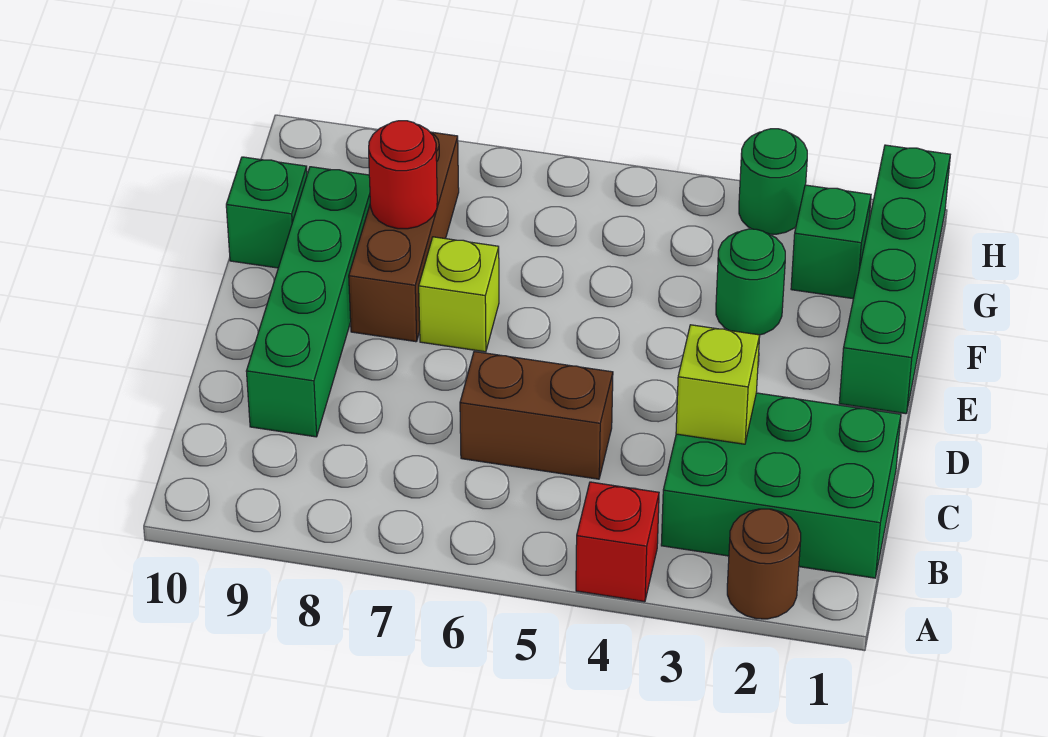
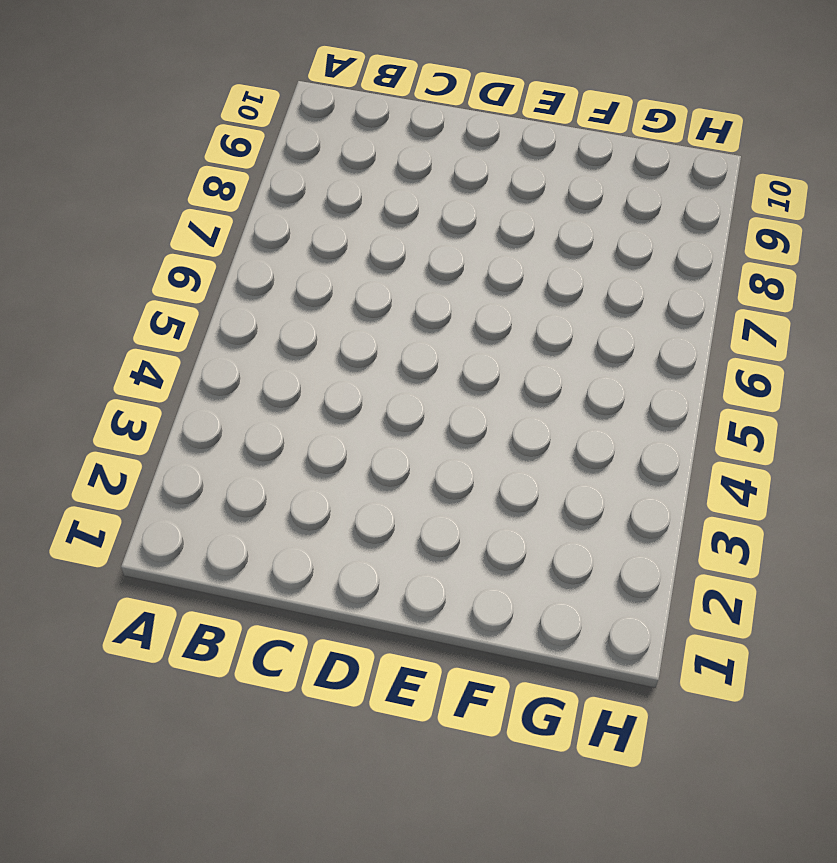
none -> brown 1x1 round brick [727,509,801,619]
none -> red 1x1 brick [576,482,659,602]
none -> green 2x3 brick [661,393,901,578]

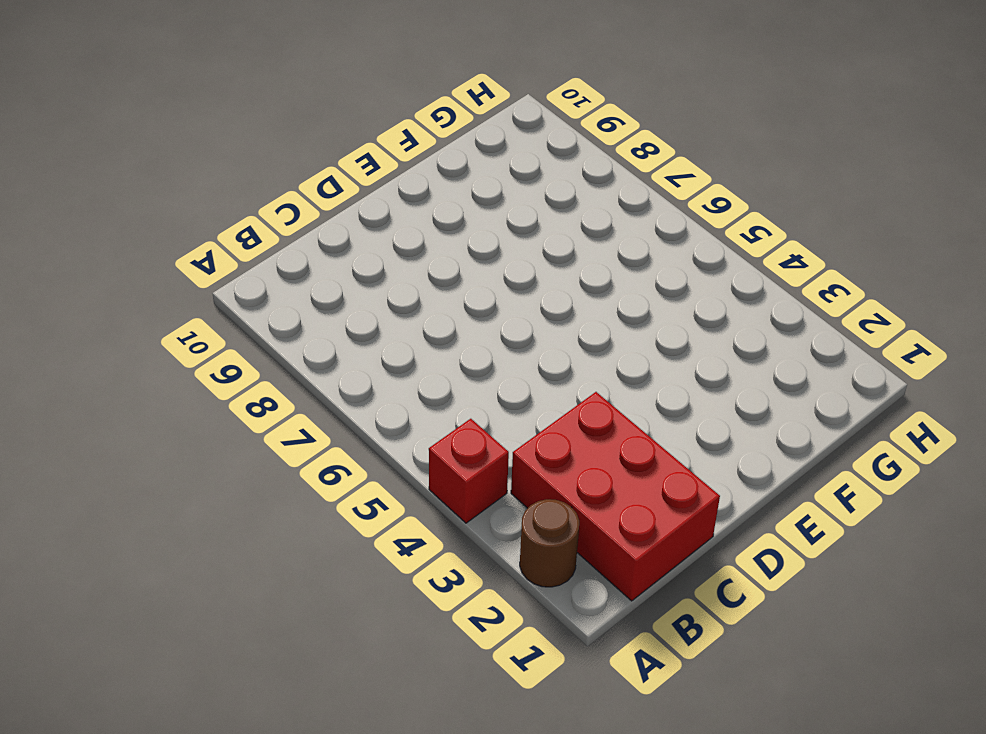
red 2x3 brick [511,392,720,601] -> green 2x3 brick [661,393,901,578]
none -> brown 1x2 brick [460,351,613,479]
none -> green 1x4 brick [246,167,370,437]
none -> green 1x4 brick [839,145,950,414]

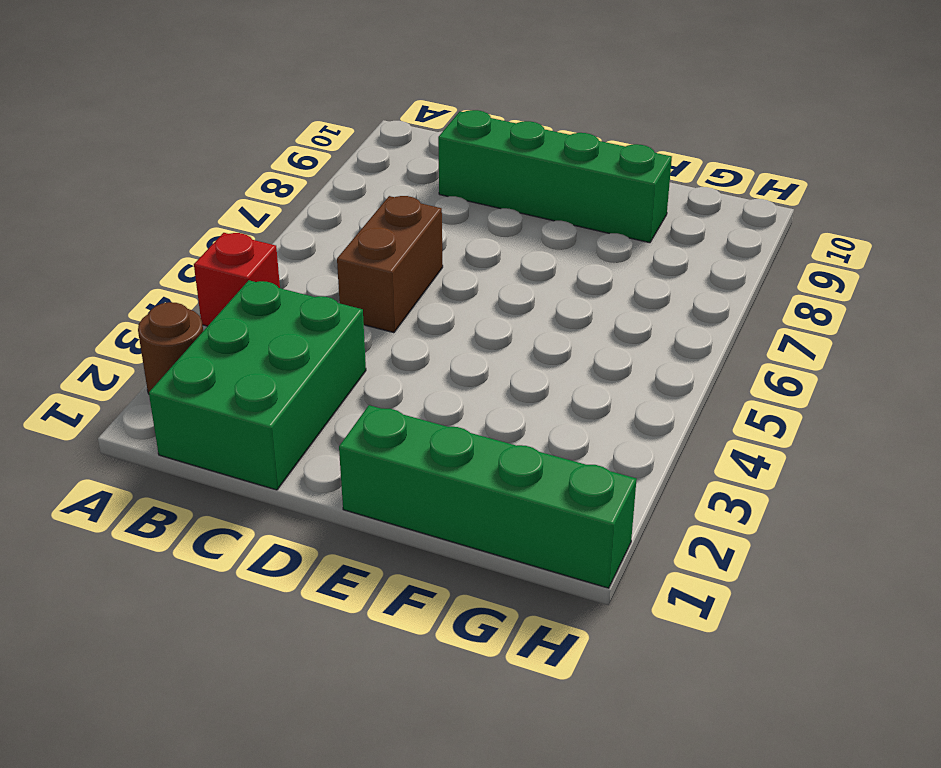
none -> lime 1x1 brick [419,237,499,352]
none -> brown 1x3 brick [349,132,459,342]
none -> green 1x1 round brick [716,229,785,335]

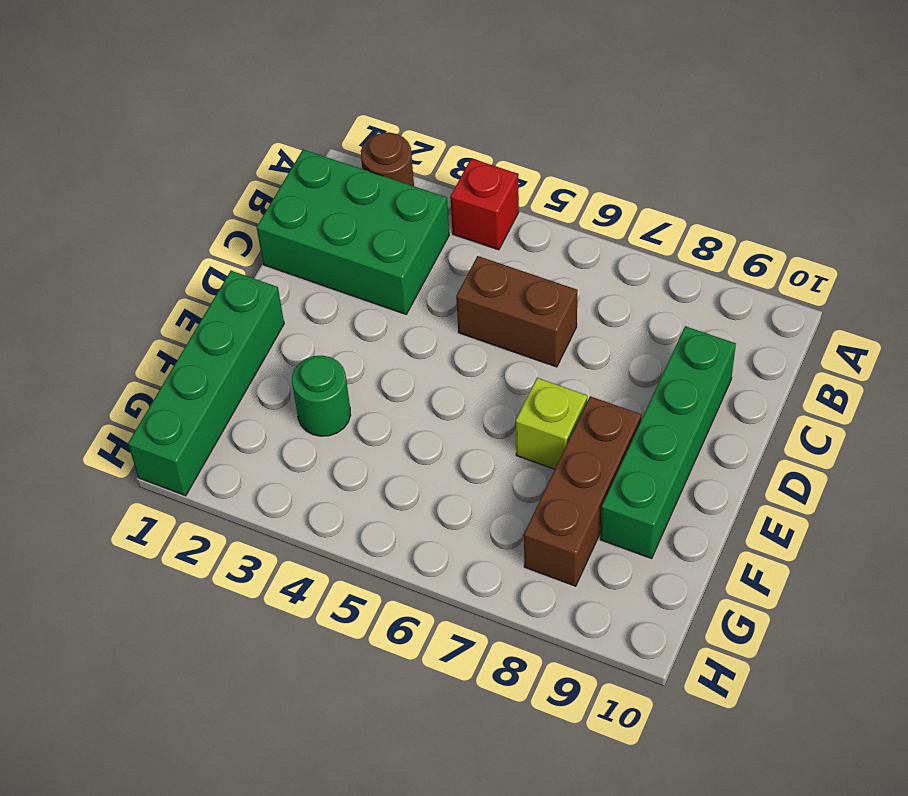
none -> green 1x1 brick [226,157,307,268]
none -> green 1x1 brick [791,185,871,299]
none -> green 1x1 round brick [739,129,807,234]

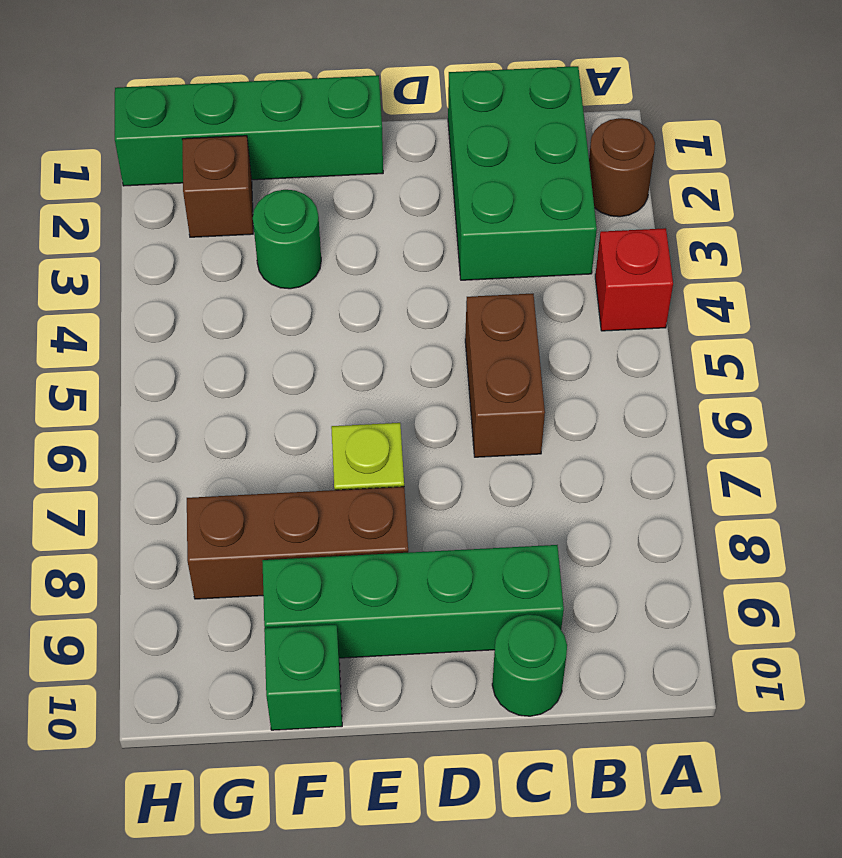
green 1x1 round brick [492,614,567,716] -> green 1x1 round brick moved to [739,129,807,234]
brown 1x1 brick [182,136,253,237] -> green 1x1 brick [791,185,871,299]
none -> lime 1x1 brick [676,325,760,444]
none -> red 1x1 round brick [369,121,437,229]

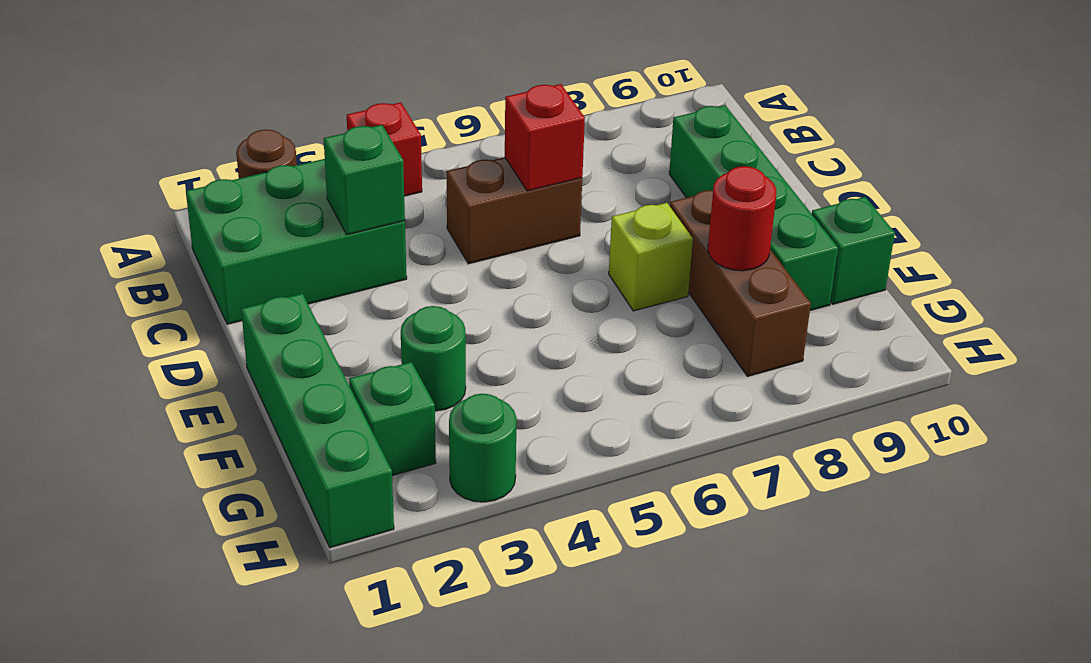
green 1x1 brick [324,125,405,235] -> lime 1x1 brick [676,325,760,444]
red 1x1 brick [505,84,585,191] -> none

